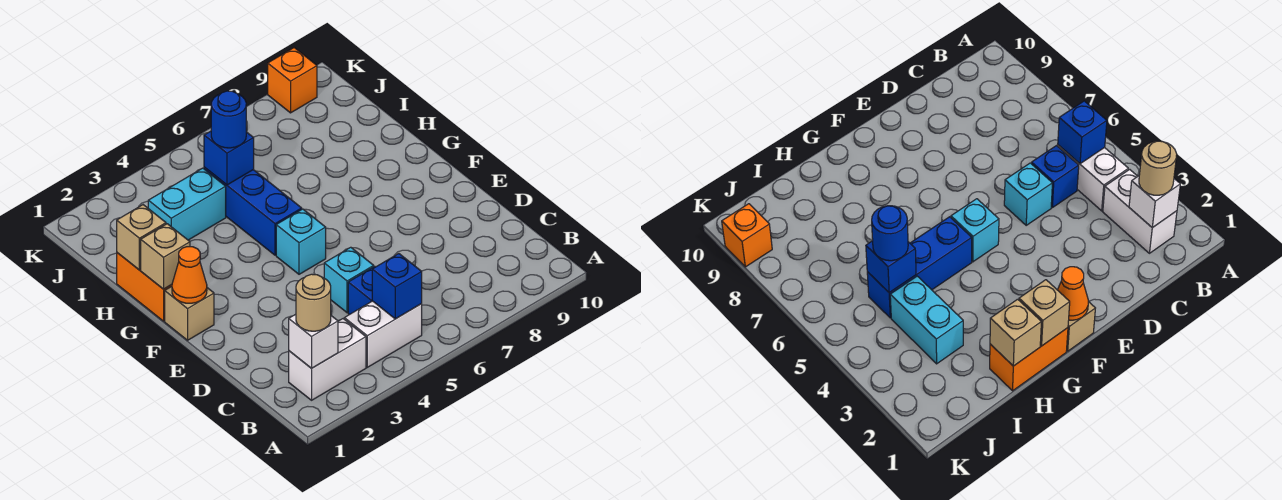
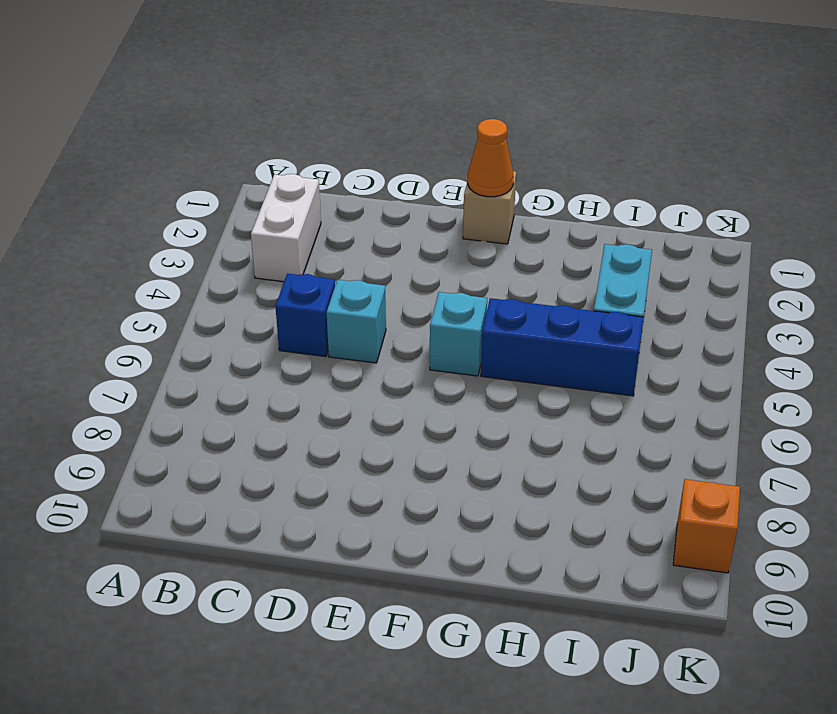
none -> white 1x2 brick [344,301,422,367]
none -> orange 1x2 brick [117,253,172,321]
none -> white 1x1 brick [289,314,338,368]

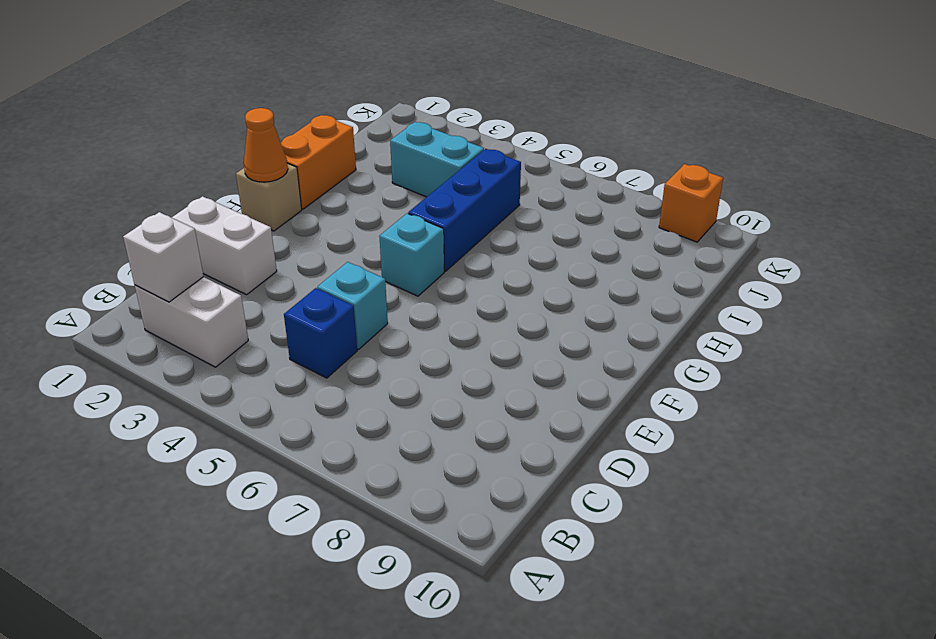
white 1x2 brick [172,196,277,295] -> white 1x2 brick moved to [344,301,422,367]
none -> blue 1x1 brick [372,254,422,319]
none -> tan 1x1 brick [141,224,190,289]
none -> tan 1x1 brick [117,205,166,270]

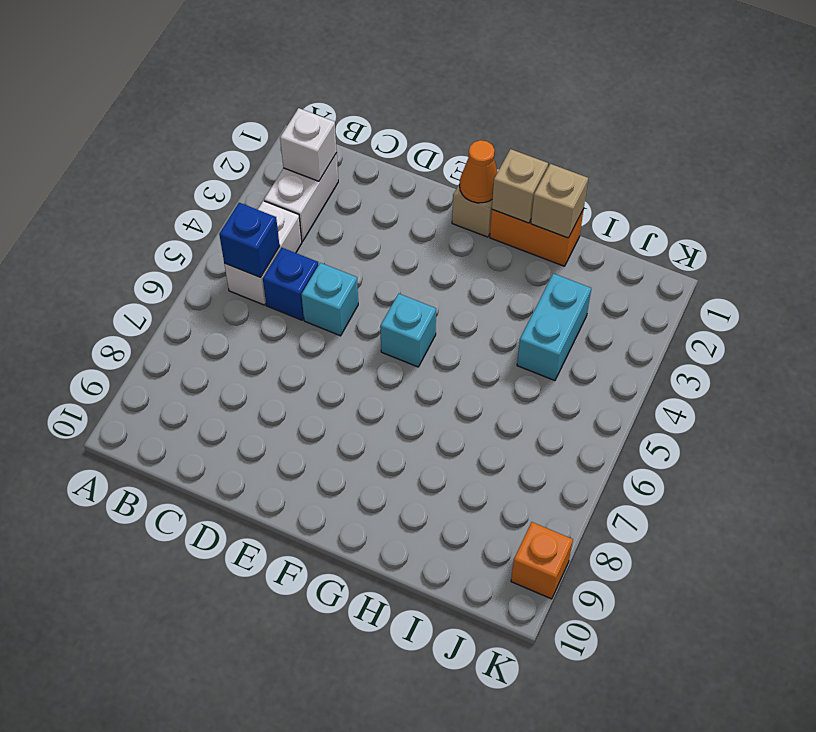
none -> blue 1x3 brick [204,167,302,255]
none -> blue 1x1 brick [204,131,254,185]
none -> tan 1x1 round brick [296,274,331,331]

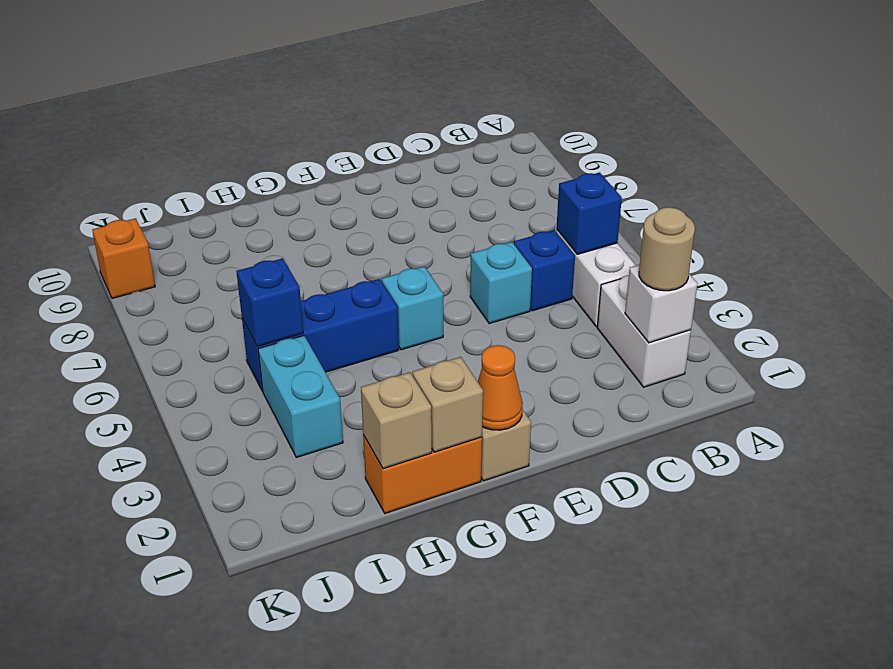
none -> blue 1x1 round brick [211,91,246,148]

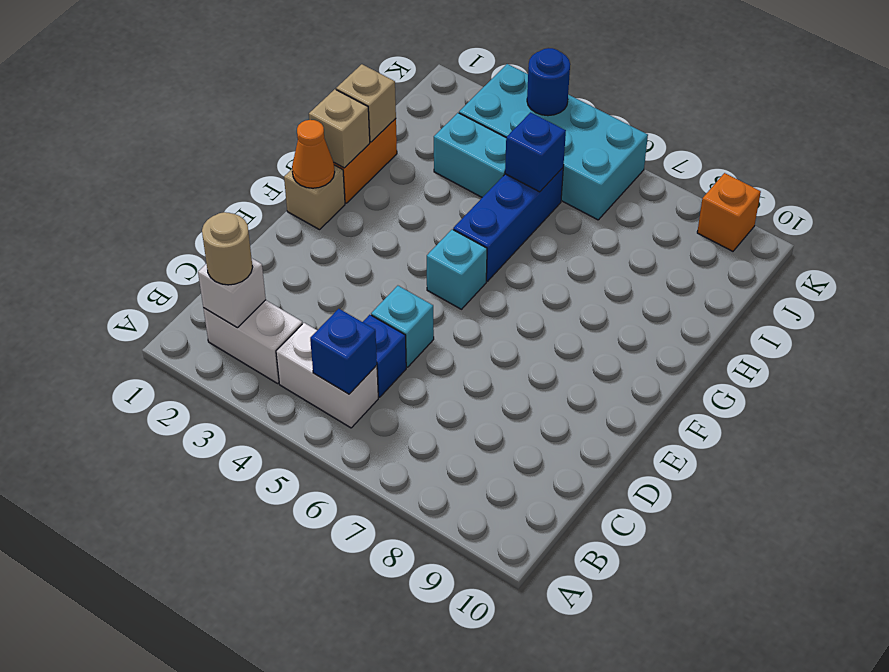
cyan 2x4 brick [459,64,648,220] -> none
blue 1x1 round brick [527,48,570,116] -> blue 1x1 round brick moved to [211,91,246,148]

